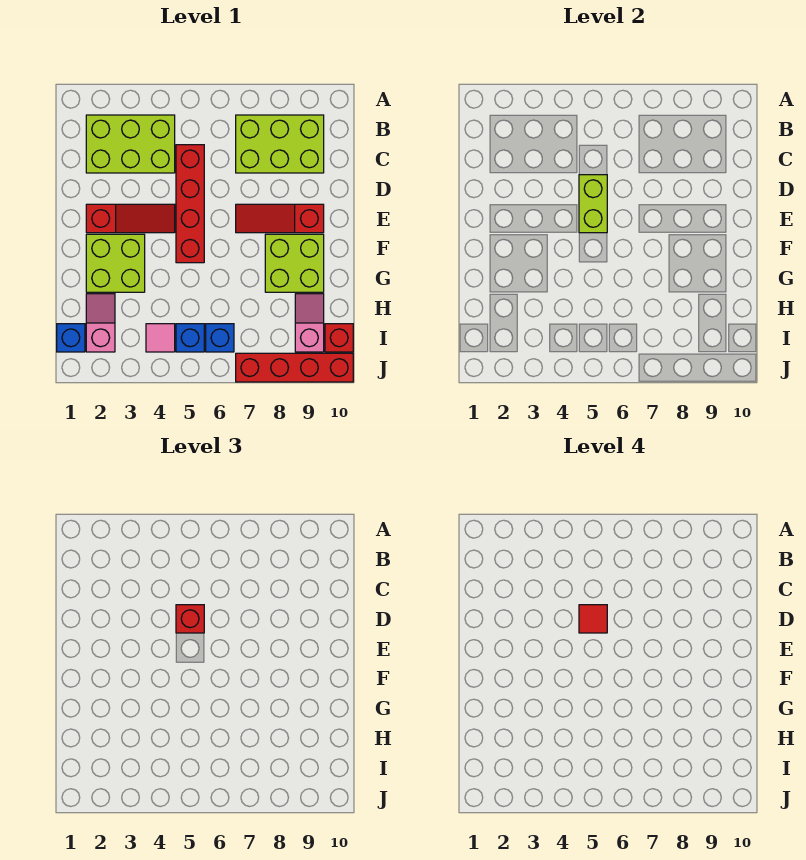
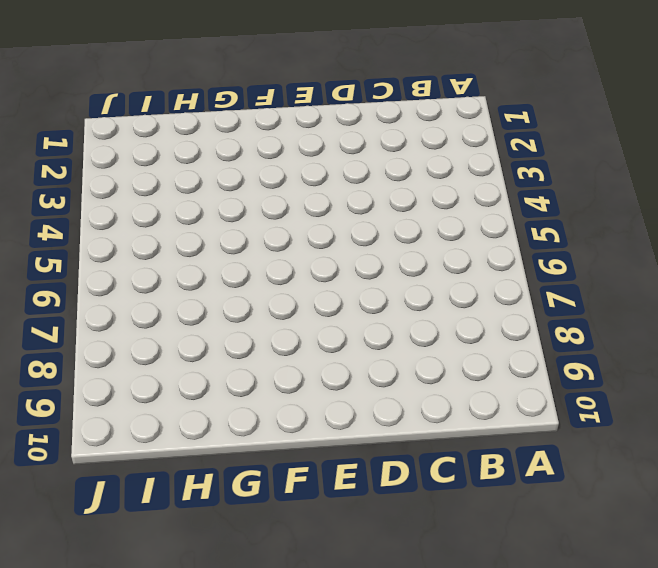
none -> lime 2x3 brick [86,115,175,173]
none -> lime 2x3 brick [236,115,324,173]
none -> red 1x4 brick [176,145,204,263]

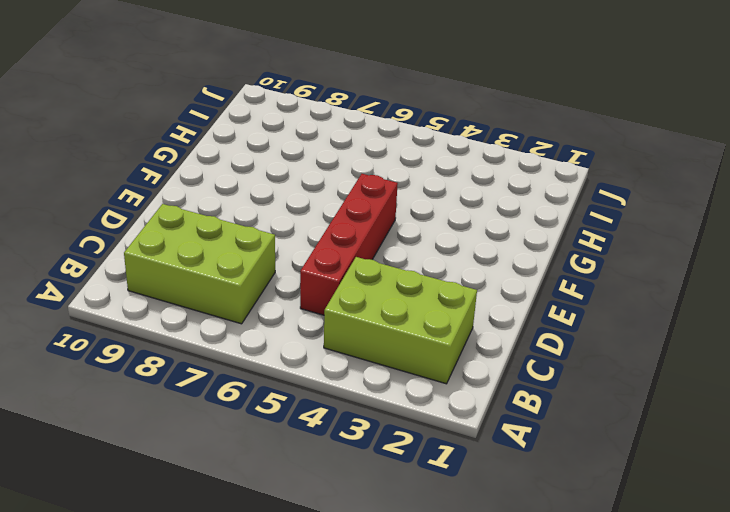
none -> red 1x3 slope [86,204,175,233]
none -> red 1x3 slope [236,204,324,233]
none -> lime 2x2 brick [86,234,145,292]

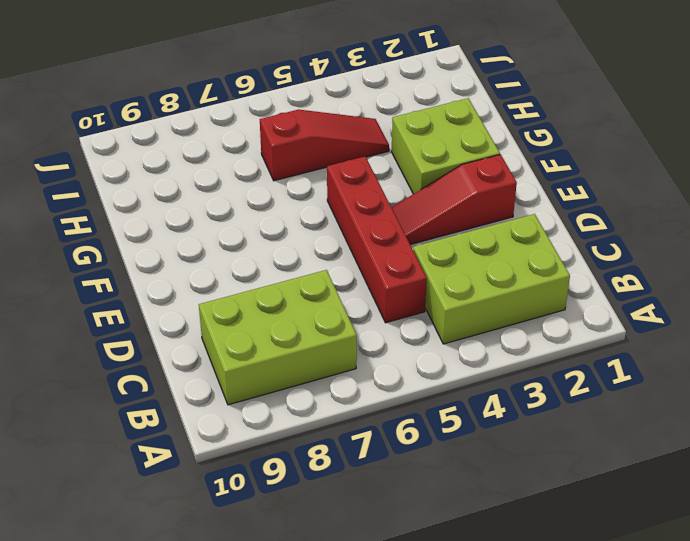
red 1x3 slope [260,110,389,181] -> red 1x3 slope moved to [236,204,324,233]
none -> lime 2x2 brick [265,234,324,292]
none -> pink 1x2 slope [86,294,115,352]
none -> pink 1x2 slope [295,294,324,352]

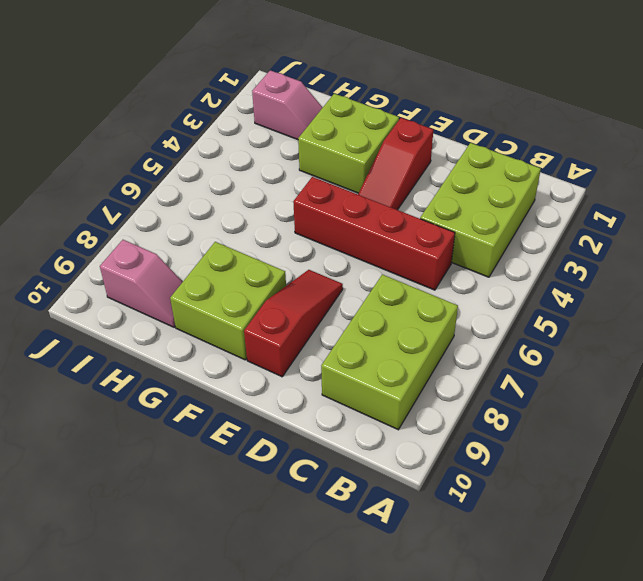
none -> blue 1x1 brick [57,324,85,352]
none -> pink 1x1 tile [146,324,175,352]
none -> blue 1x1 brick [176,324,204,352]

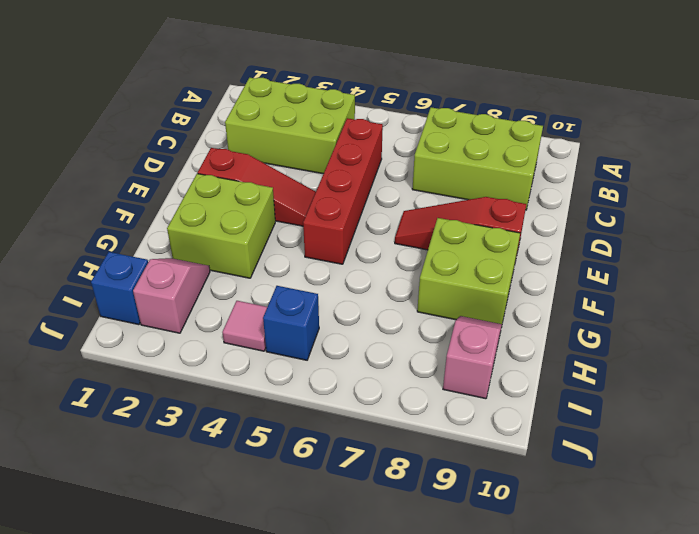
none -> blue 1x1 brick [206,324,234,352]
none -> red 1x1 brick [325,324,353,352]
none -> red 1x4 brick [236,353,353,382]

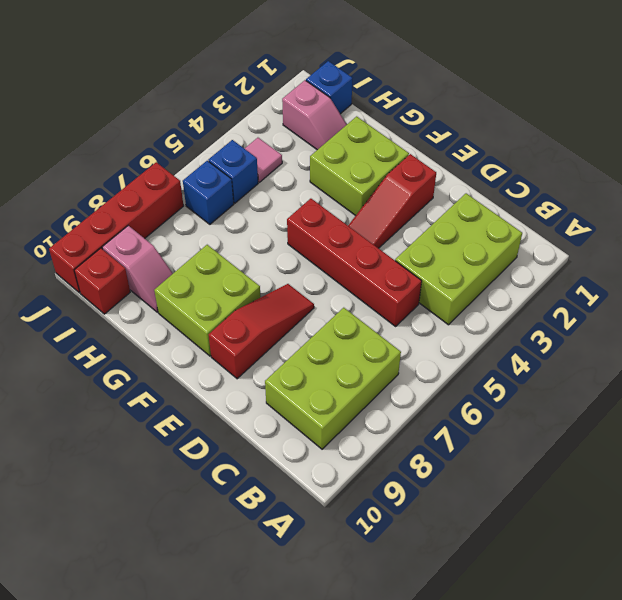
none -> lime 1x2 brick [579,175,607,233]
none -> red 1x1 brick [176,605,204,633]
none -> red 1x1 tile [579,605,607,633]

